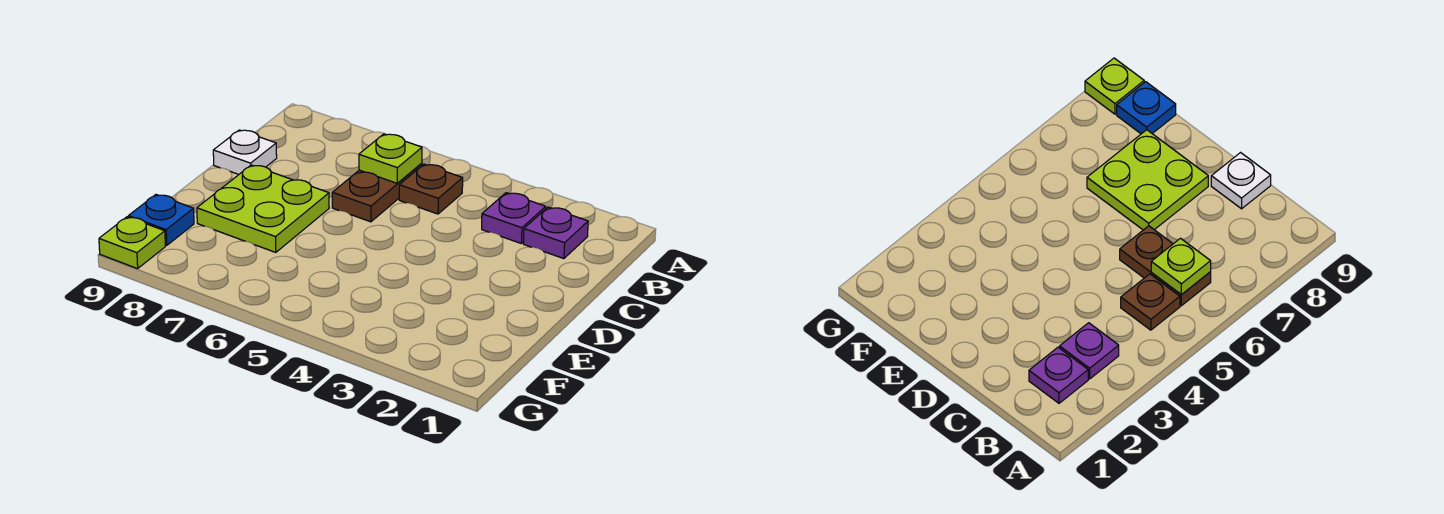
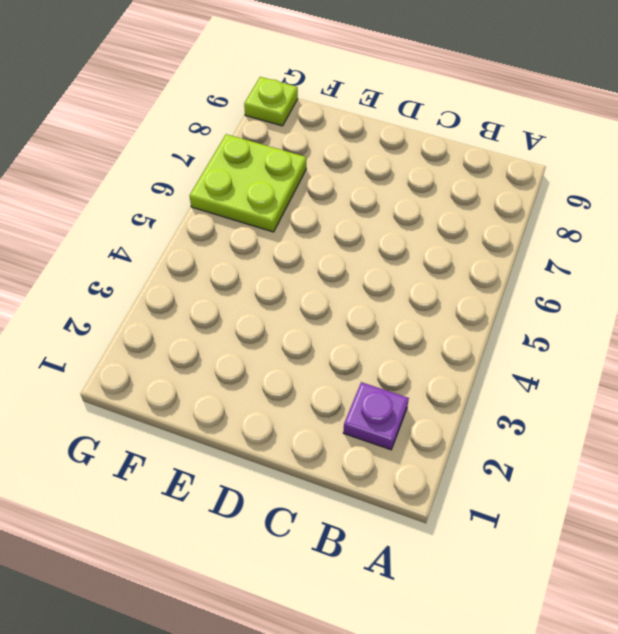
lime 2x2 plate [190,134,306,232] -> lime 2x2 plate moved to [197,165,329,252]
none -> purple 1x1 plate [482,193,546,243]
none -> brown 1x1 plate [399,164,463,214]

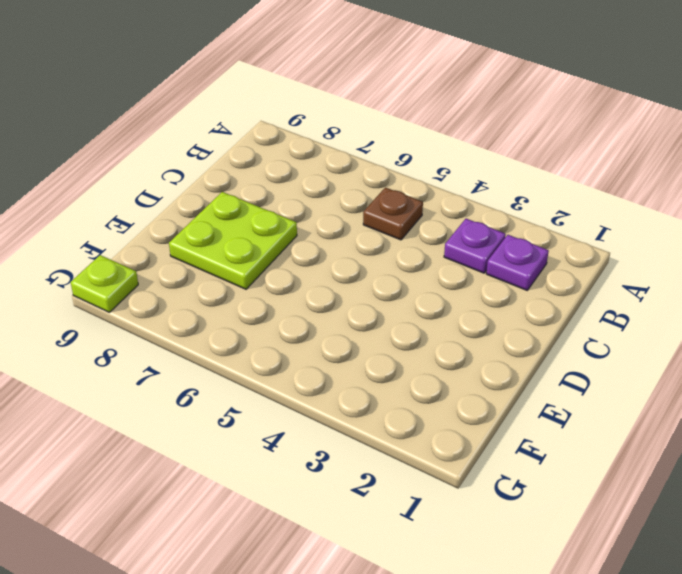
none -> brown 1x2 plate [332,163,422,222]
none -> white 1x1 plate [213,130,277,174]

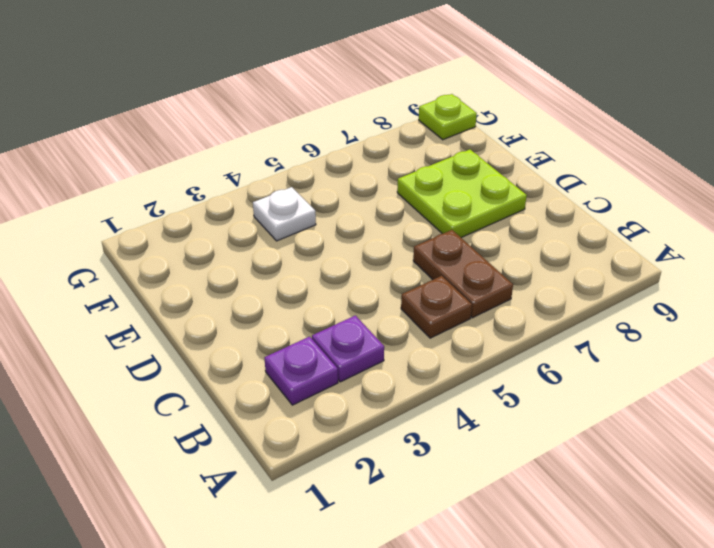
white 1x1 plate [253,187,316,241] -> white 1x1 plate moved to [213,130,277,174]
none -> blue 1x1 plate [128,195,194,245]
none -> lime 1x1 plate [359,134,422,183]

